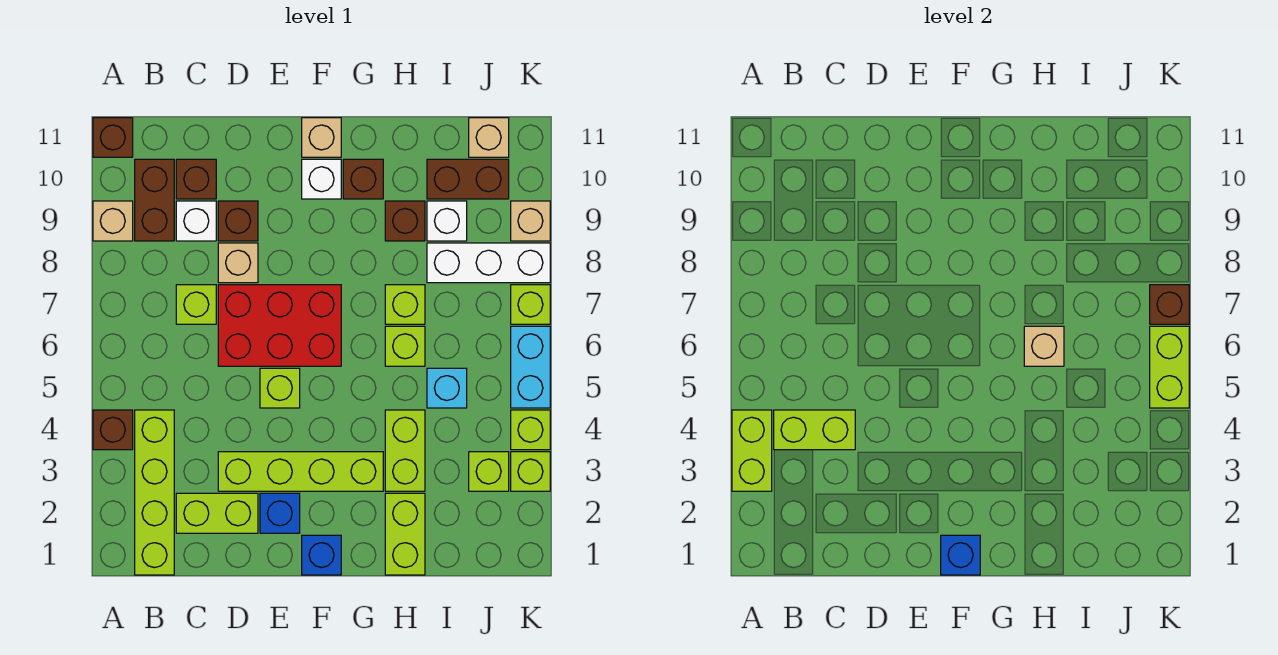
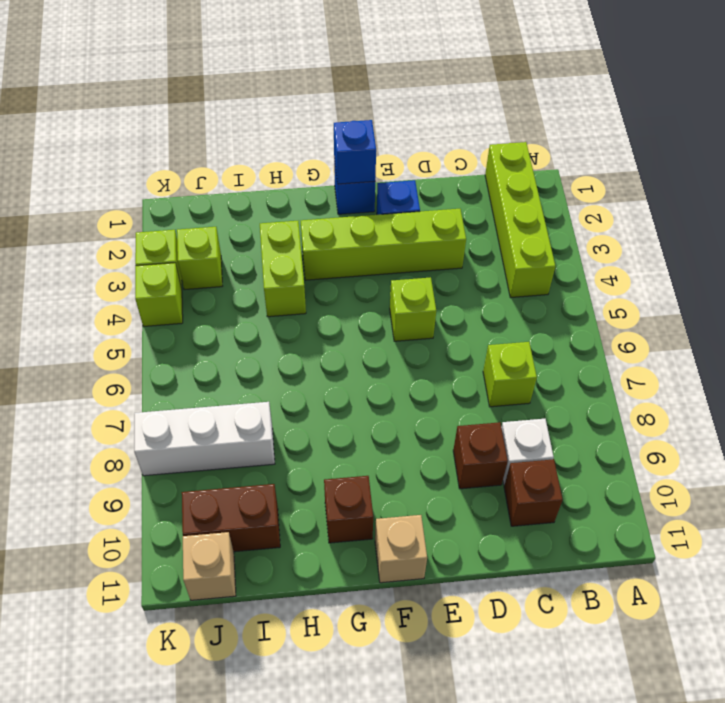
none -> brown 1x1 brick [93,410,133,450]
none -> tan 1x1 brick [93,201,133,241]
none -> brown 1x1 brick [93,118,133,157]
none -> brown 1x2 brick [135,159,174,241]

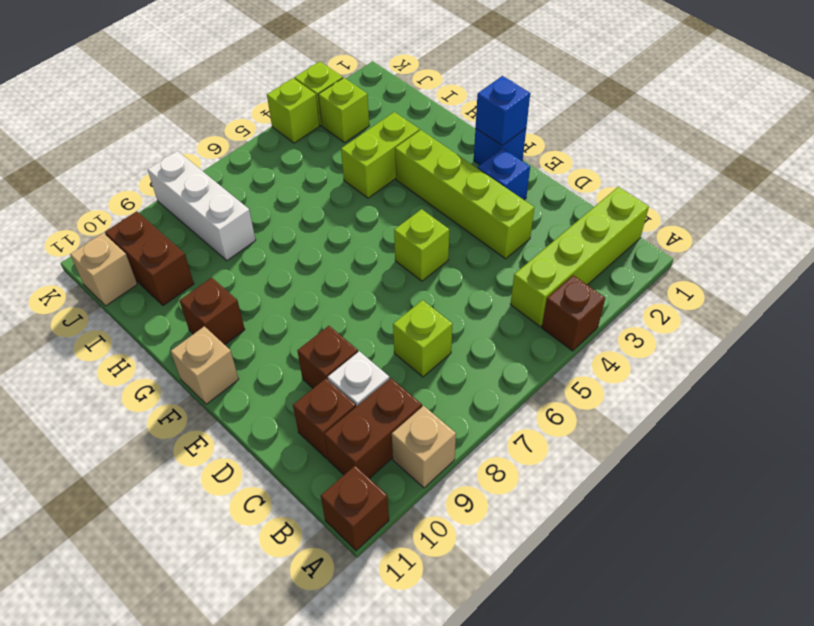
none -> lime 1x2 brick [176,493,258,533]
none -> red 2x3 brick [218,285,341,366]
none -> tan 1x1 brick [218,243,258,283]
none -> white 1x1 brick [302,159,341,199]

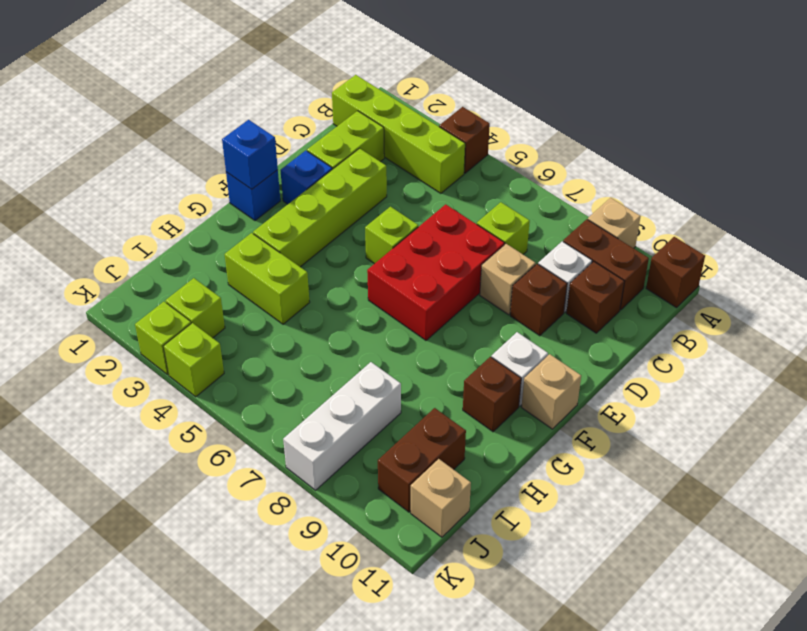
none -> lime 1x2 brick [385,493,425,575]
none -> lime 1x1 brick [385,326,425,366]
none -> lime 1x1 brick [385,285,425,324]
none -> brown 1x1 brick [385,201,425,241]

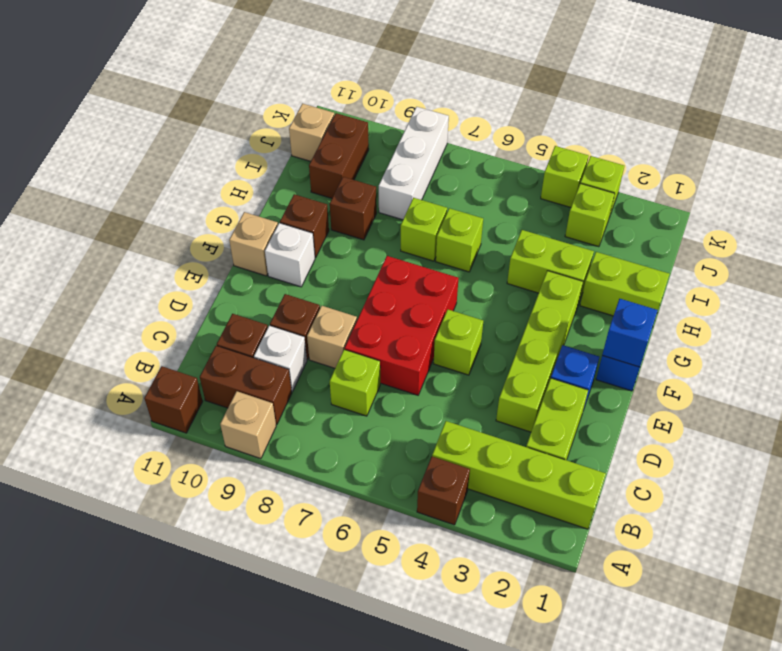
none -> cyan 1x1 brick [427,368,467,408]
none -> white 1x1 brick [427,201,467,241]
none -> cyan 1x2 brick [511,326,550,408]
none -> lime 1x1 brick [511,285,550,324]

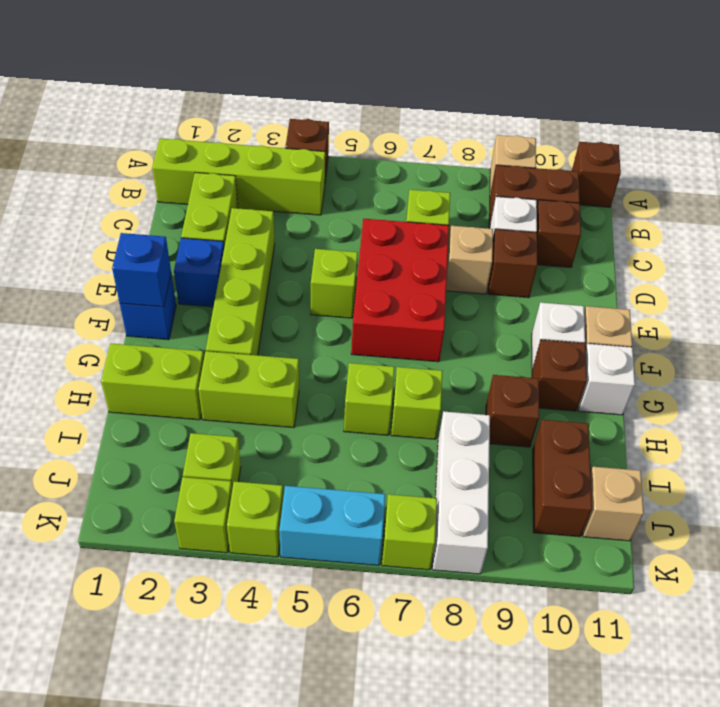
white 1x1 brick [578,344,635,415] -> white 1x1 brick moved to [427,201,467,241]
none -> cyan 1x1 brick [427,368,467,408]
none -> tan 1x1 brick [511,201,550,241]
none -> lime 1x2 brick [732,410,772,491]
none -> lime 1x2 brick [774,410,855,450]

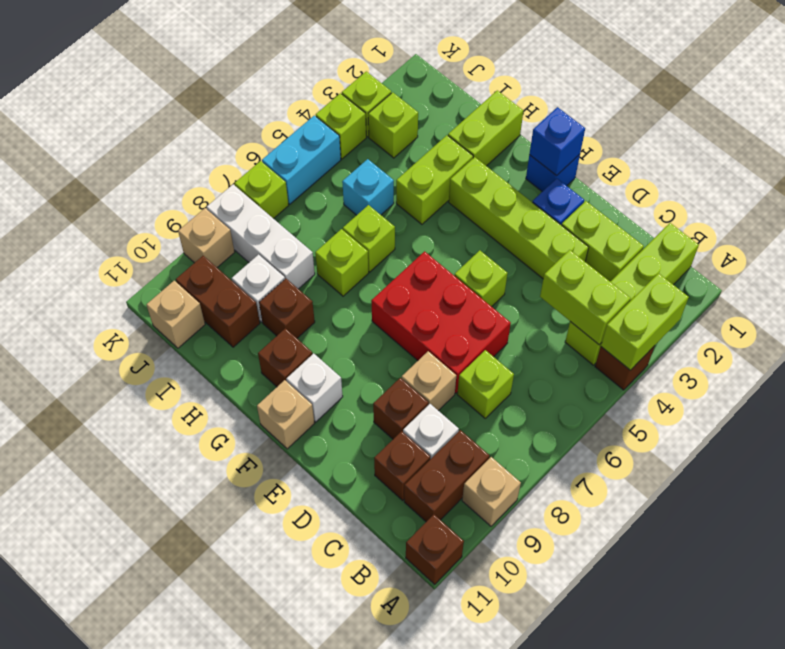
none -> tan 1x1 brick [1024,326,1064,366]
none -> lime 1x2 brick [1150,326,1189,408]
none -> brown 1x1 brick [1150,285,1189,324]

